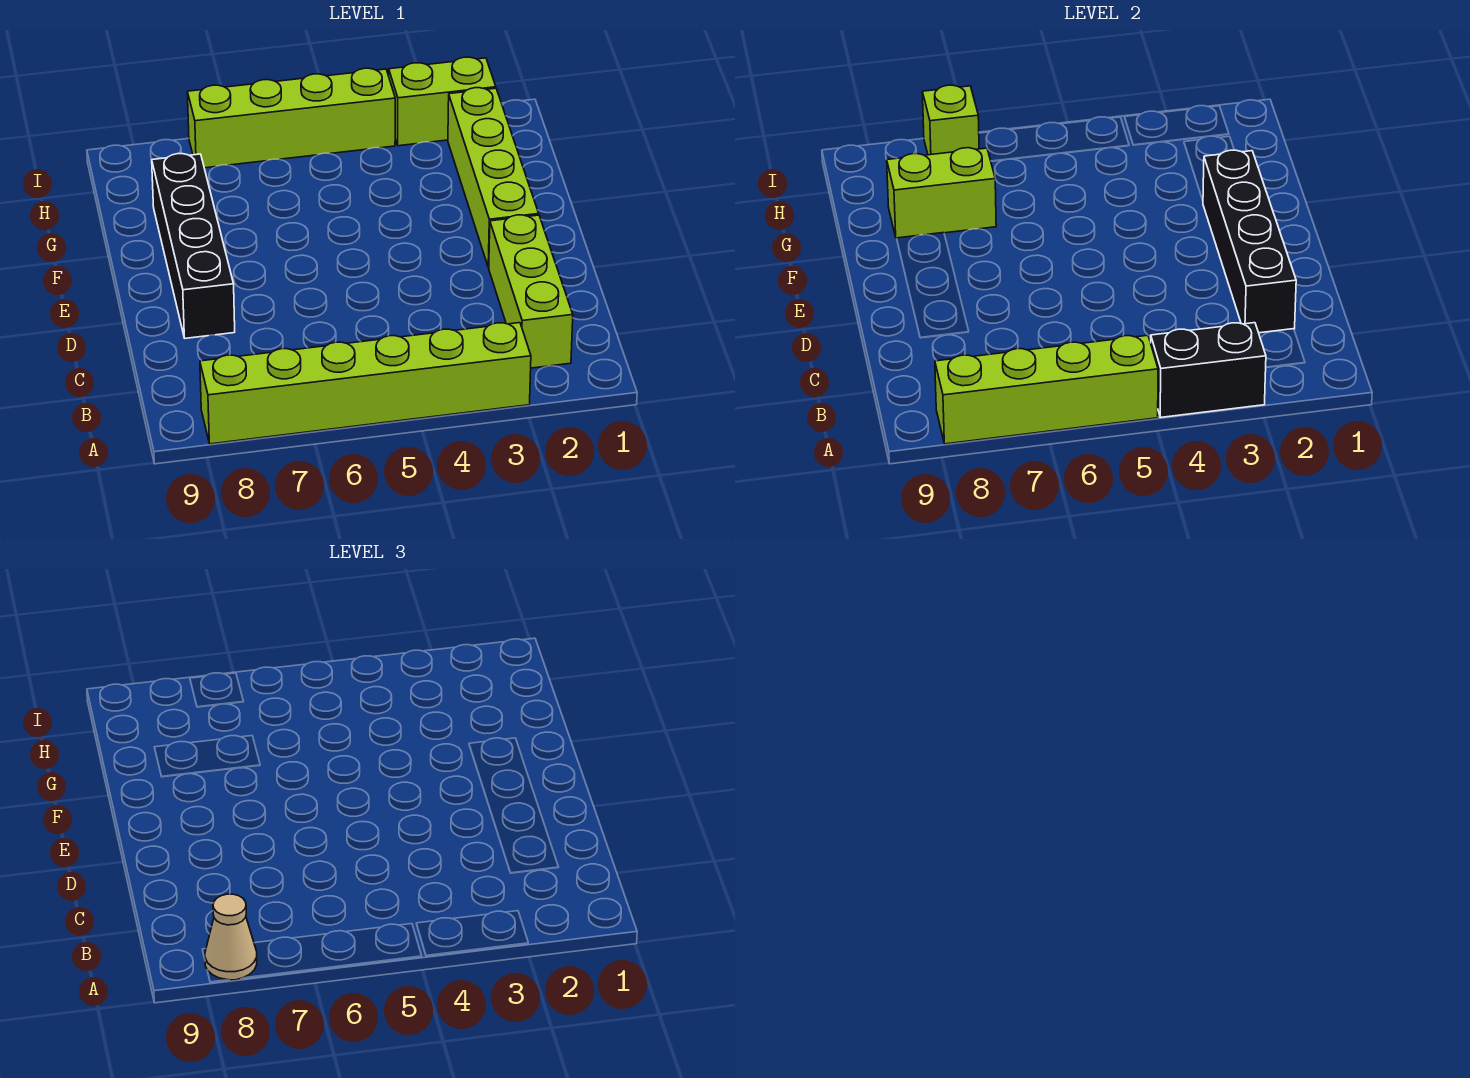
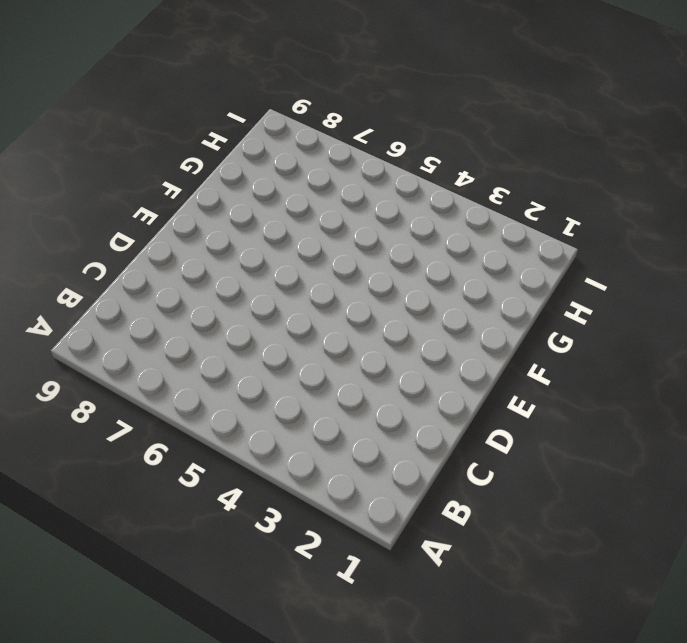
none -> lime 1x6 brick [200,323,531,444]
none -> lime 1x3 brick [489,215,573,368]
none -> black 1x4 brick [152,154,235,338]

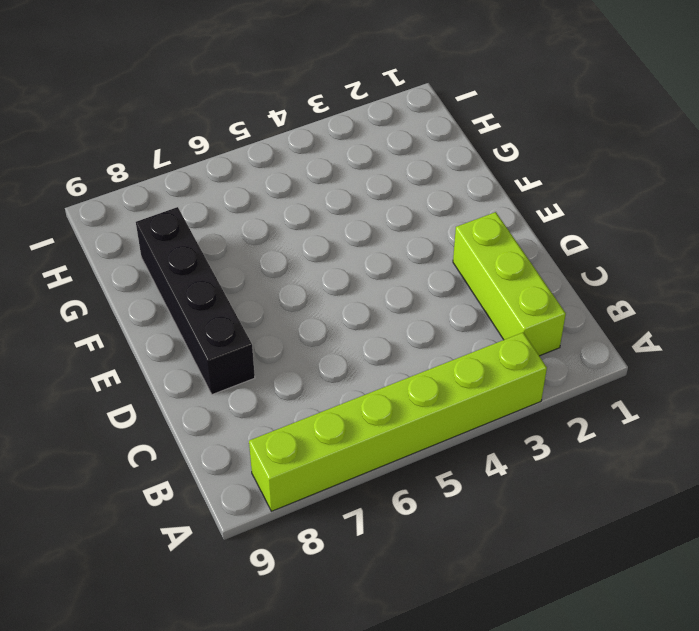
none -> lime 1x4 brick [448,88,539,268]
none -> lime 1x2 brick [389,57,496,146]
none -> lime 1x4 brick [187,68,395,168]

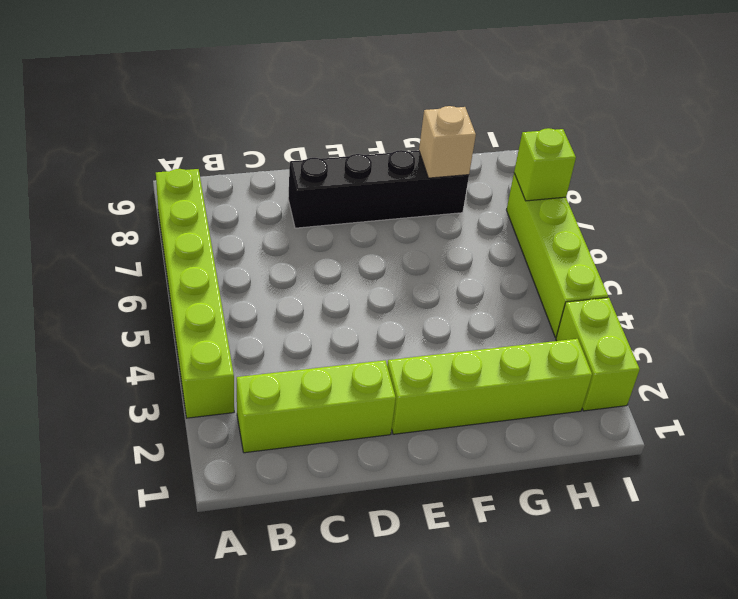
tan 1x1 brick [419,106,476,178] -> lime 1x2 brick [887,148,996,238]
none -> black 1x2 brick [1151,323,1266,418]
none -> lime 1x4 brick [935,335,1158,444]
none -> black 1x4 brick [1203,150,1296,333]

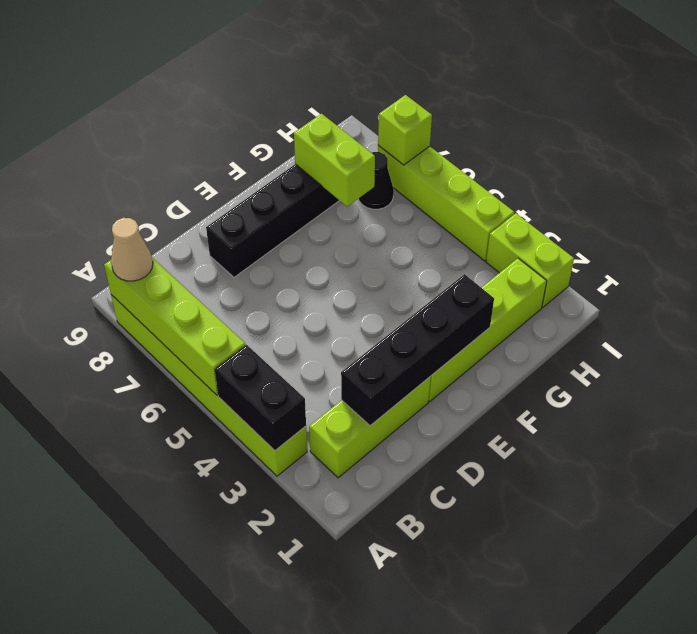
black 1x1 cone [359,152,394,209] -> none

